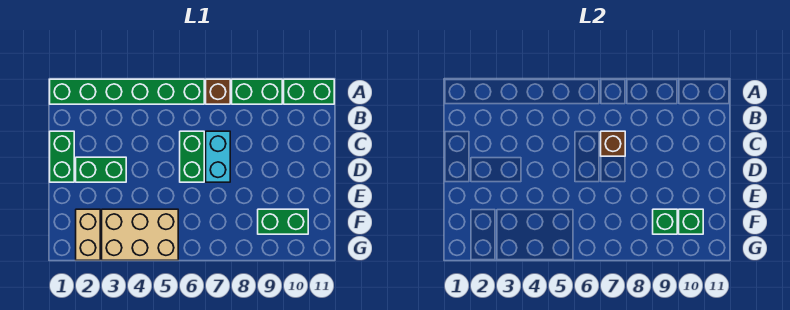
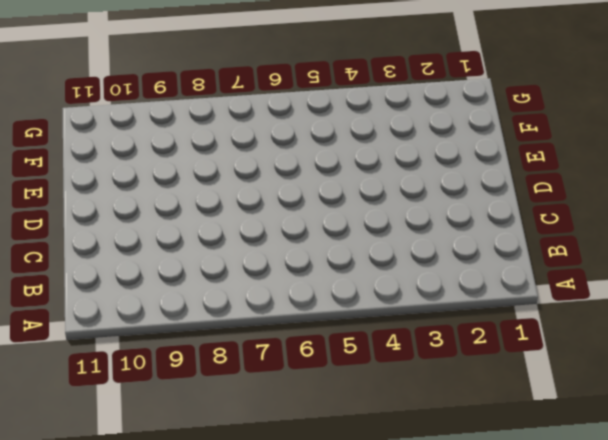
none -> green 1x6 brick [50,79,204,104]
none -> brown 1x1 brick [206,79,230,104]
none -> green 1x2 brick [232,79,282,104]

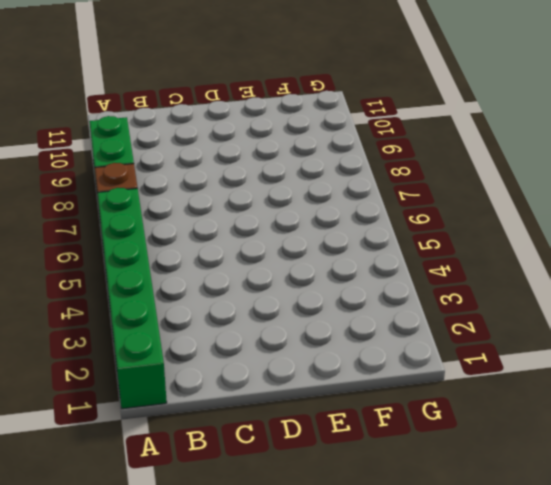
none -> green 1x2 brick [284,79,334,104]
none -> green 1x2 brick [50,131,74,182]
none -> green 1x2 brick [180,131,204,182]

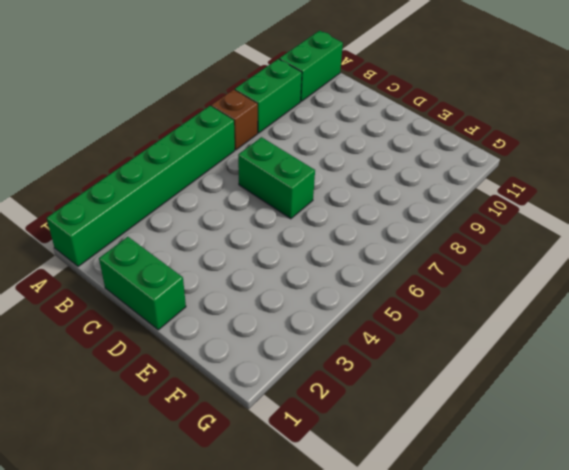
none -> cyan 1x2 brick [206,131,230,182]
none -> green 1x2 brick [76,157,126,182]
none -> tan 1x2 brick [76,209,100,260]

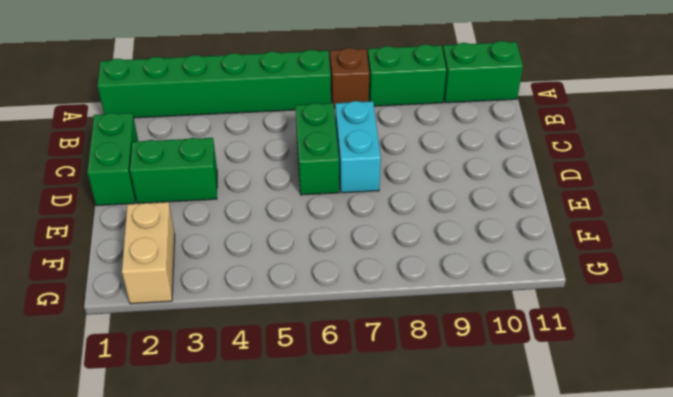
none -> tan 2x3 brick [102,209,178,260]
none -> green 1x2 brick [258,209,308,234]
none -> brown 1x1 brick [601,131,625,156]

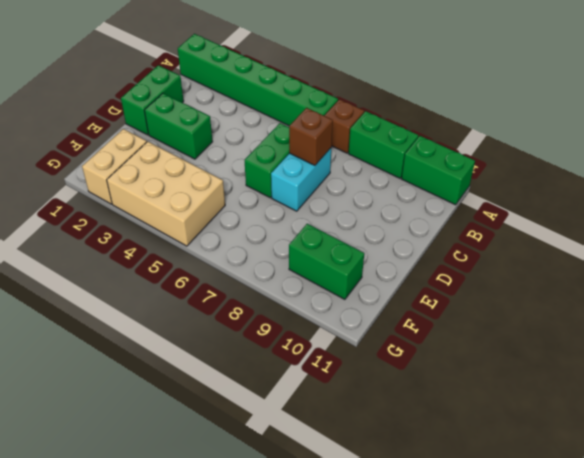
none -> green 1x1 brick [653,209,677,234]
none -> green 1x1 brick [679,209,703,234]

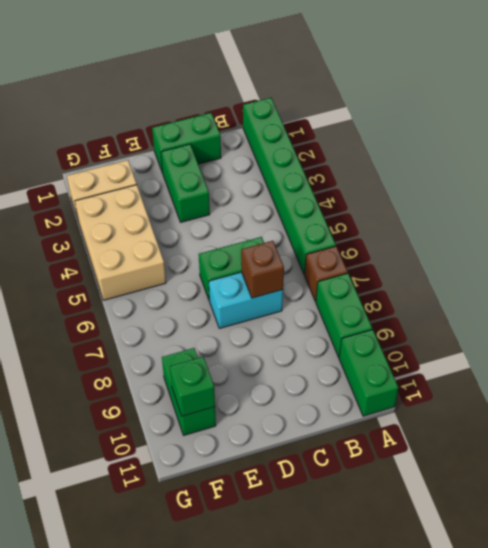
none -> green 1x1 brick [653,209,677,234]

